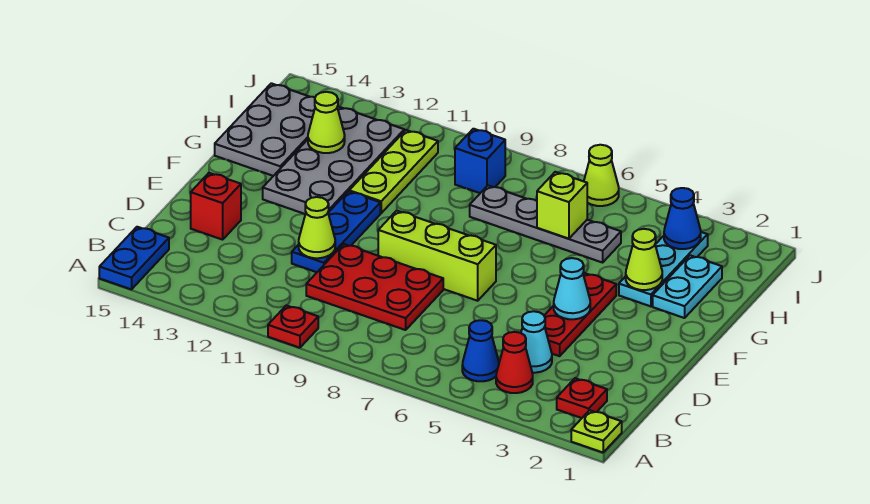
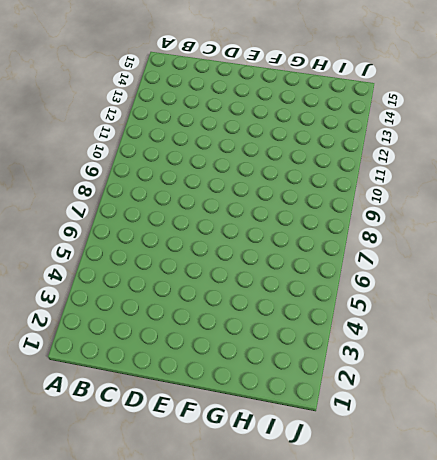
none -> lime 1x1 plate [571,410,622,452]
none -> red 1x1 plate [268,305,318,348]
none -> blue 1x2 plate [99,227,169,289]

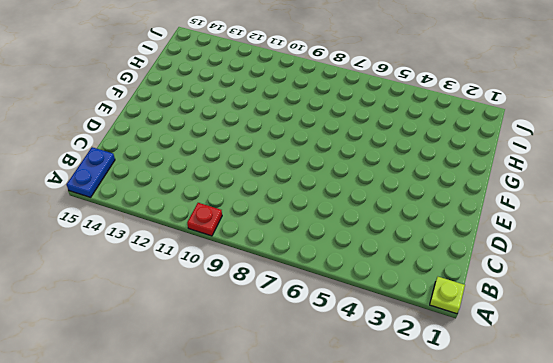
none -> red 1x1 plate [557,378,607,418]
none -> red 1x1 cone [496,332,533,393]
none -> blue 1x1 cone [462,320,499,381]

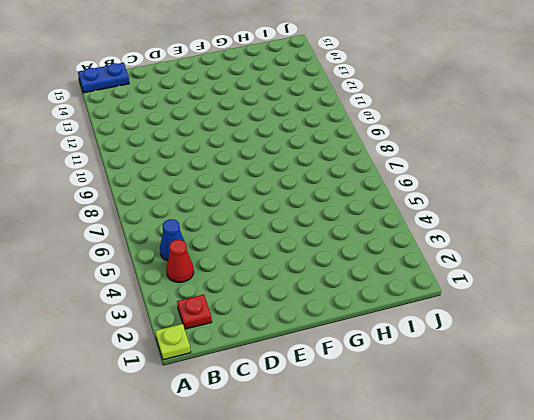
none -> red 1x1 plate [268,305,318,348]
none -> cyan 1x1 cone [521,311,552,373]
none -> red 2x3 plate [306,244,443,330]

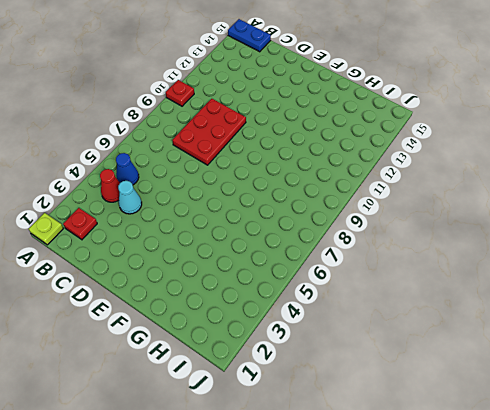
none -> red 1x3 plate [544,273,616,356]
none -> blue 1x3 plate [292,191,380,272]
none -> red 1x1 brick [191,173,241,240]

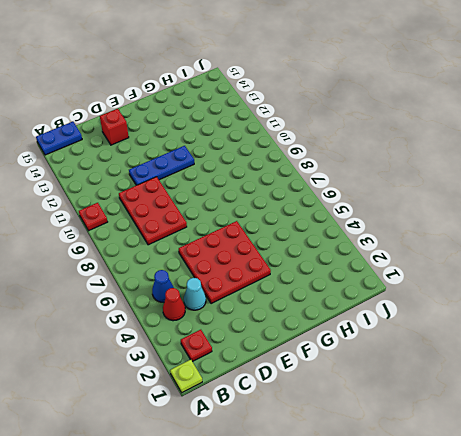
red 3x3 plate [179,221,271,304] -> red 1x3 plate [544,273,616,356]
none -> lime 1x3 brick [378,211,496,301]
none -> grey 2x4 plate [263,107,404,214]
none -> cyan 1x2 plate [653,255,722,318]

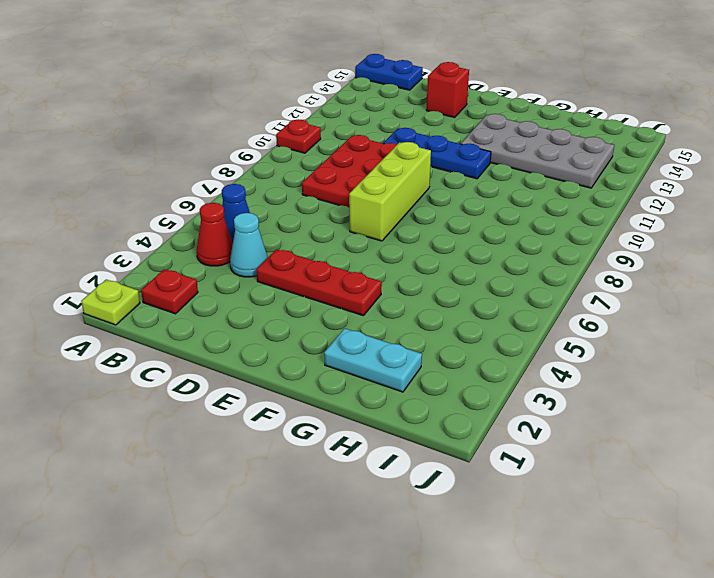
none -> cyan 1x3 plate [619,232,708,306]
none -> lime 1x3 plate [349,130,438,213]
none -> grey 2x3 plate [215,83,315,176]

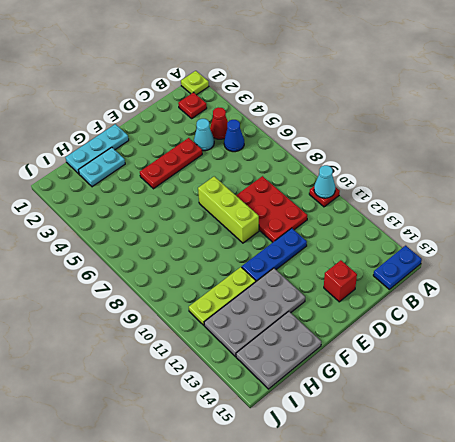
cyan 1x1 cone [314,165,335,198] -> cyan 1x1 cone moved to [554,258,590,319]
cyan 1x3 plate [65,124,129,174] -> cyan 1x3 plate moved to [619,232,708,306]
none -> grey 1x4 plate [470,186,621,263]
none -> blue 1x1 brick [455,129,505,193]
none -> lime 1x1 cone [584,145,619,206]

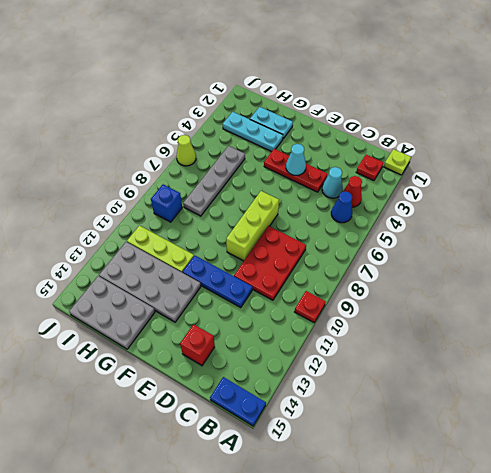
none -> lime 1x1 cone [299,197,335,258]
none -> lime 1x1 cone [626,229,662,290]
none -> lime 1x1 brick [537,172,587,239]

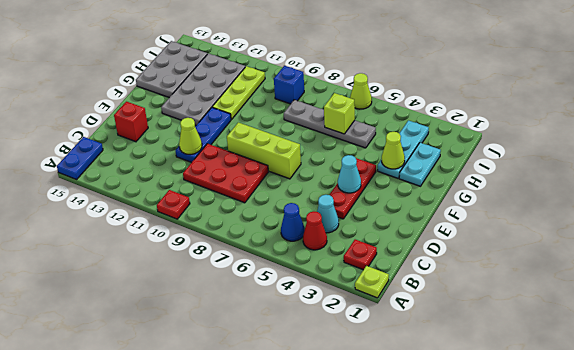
none -> lime 1x1 cone [308,92,345,153]
none -> blue 1x1 cone [664,188,701,249]

